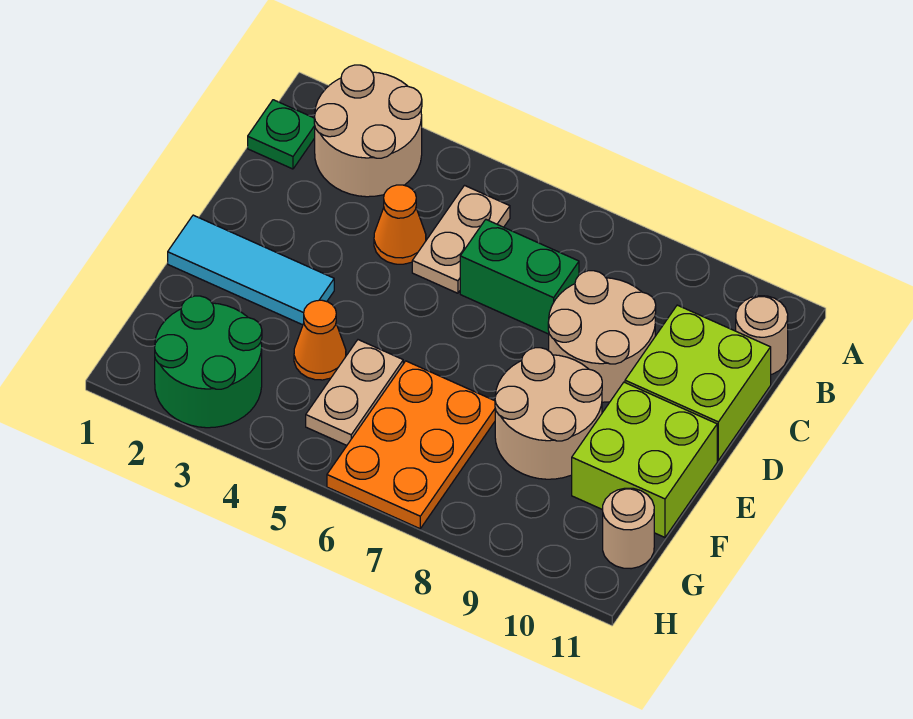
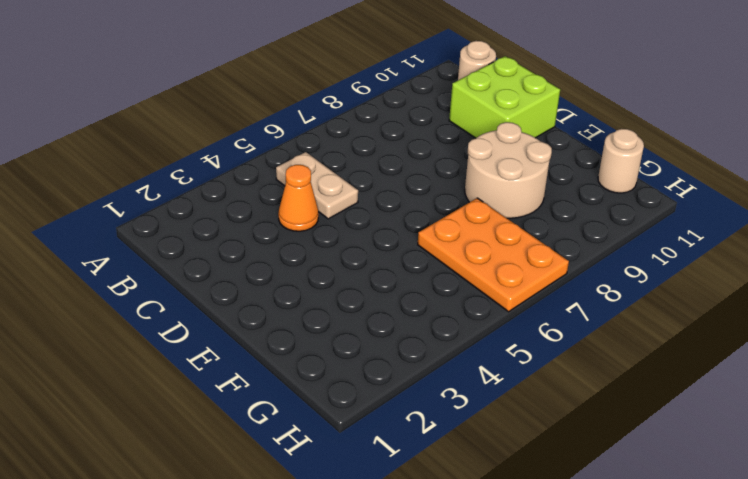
none -> tan 2x2 round brick [314,65,422,197]
none -> green 1x1 plate [248,100,315,169]
none -> green 1x2 brick [460,220,579,334]

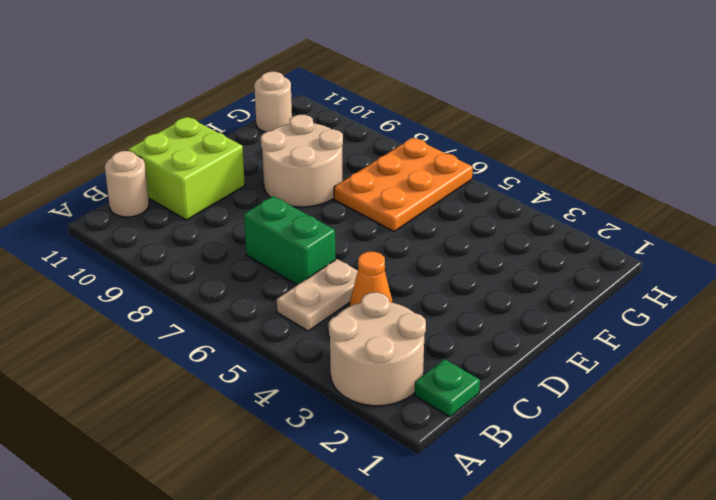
none -> tan 2x2 round brick [548,271,656,402]
none -> cyan 1x3 tile [168,215,334,325]
none -> lime 2x2 brick [572,382,717,537]

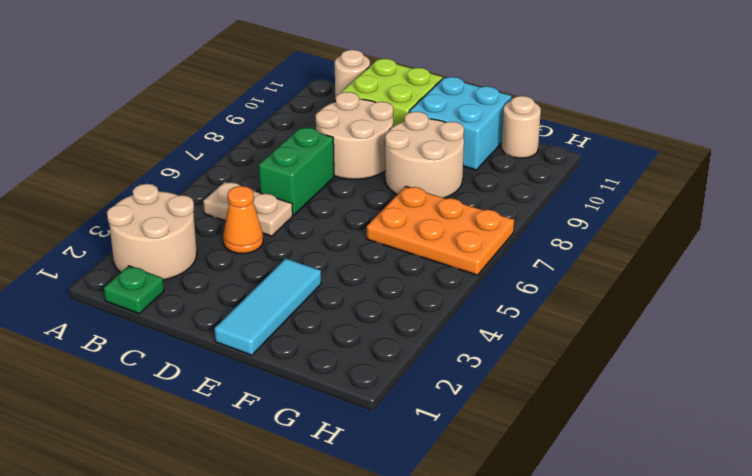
cyan 2x2 brick [409,77,511,170] -> lime 2x2 brick [572,382,717,537]
none -> orange 1x1 cone [294,300,346,380]
none -> tan 1x2 plate [306,340,403,445]
none -> green 2x2 round brick [155,296,262,428]

